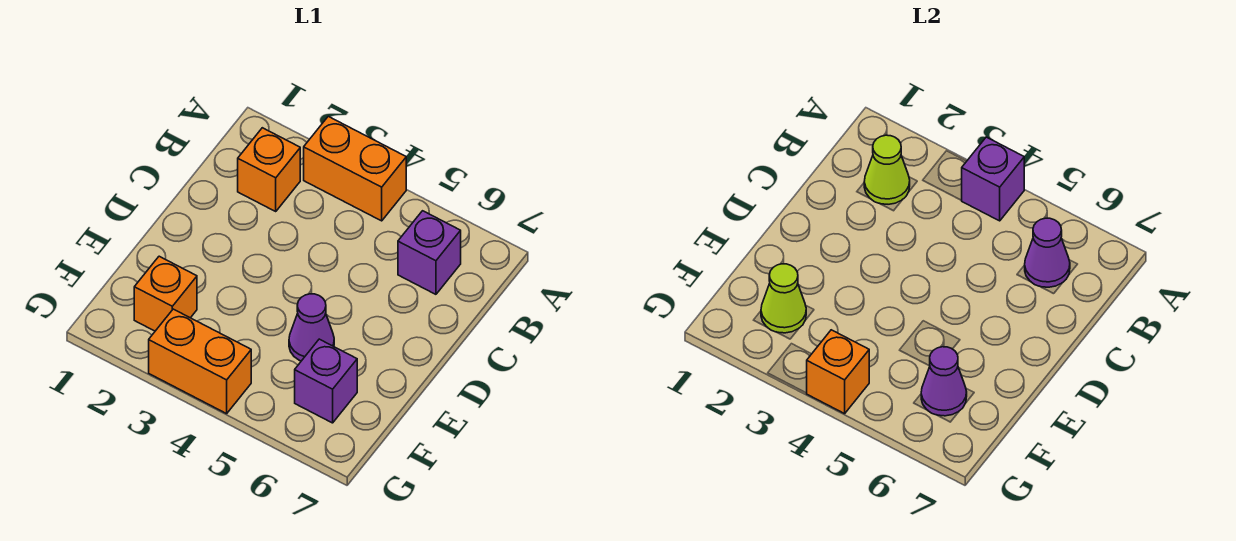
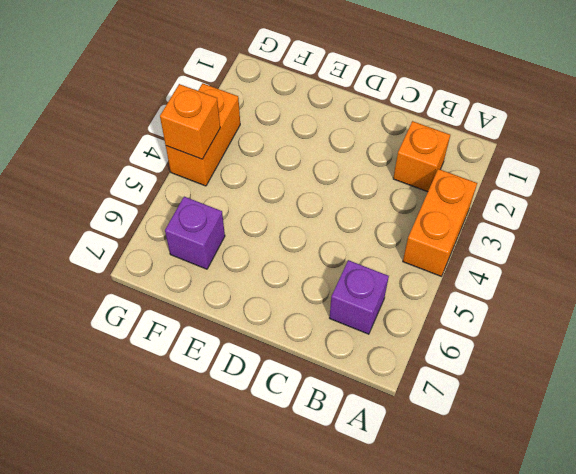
none -> purple 1x1 cone [289,294,334,361]
none -> orange 1x1 brick [134,256,197,331]
none -> purple 1x1 brick [961,137,1024,221]

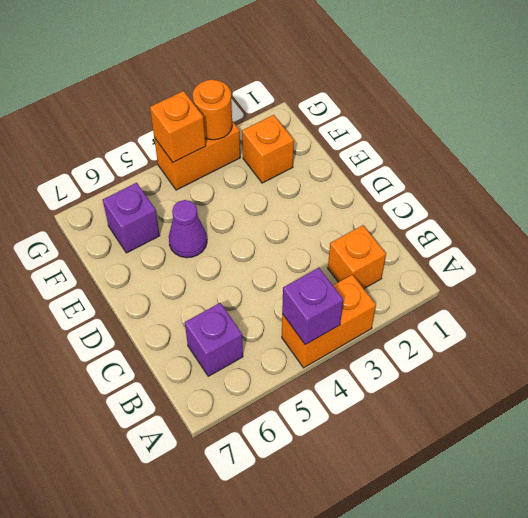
orange 1x1 round brick [193,80,232,140] -> none
none -> lime 1x1 cone [864,135,910,204]
none -> purple 1x1 cone [1025,218,1070,287]
none -> lime 1x1 cone [761,264,806,333]

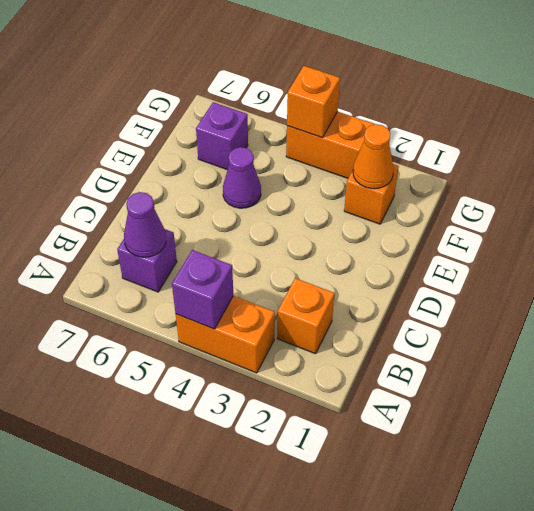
orange 1x1 cone [353,124,394,189] -> lime 1x1 cone [761,264,806,333]
none -> lime 1x1 cone [864,135,910,204]
none -> purple 1x1 cone [921,347,967,416]

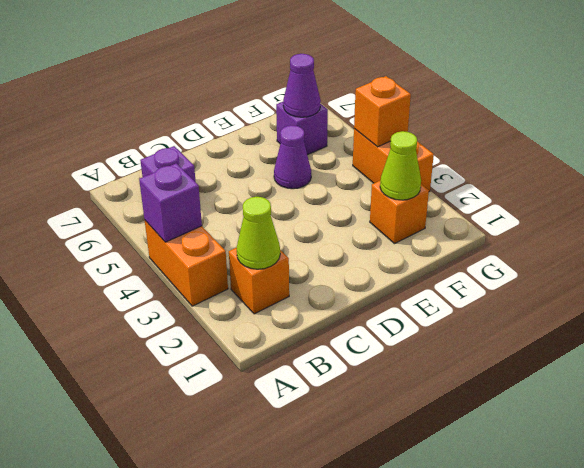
none -> purple 1x1 cone [1025,218,1070,287]

